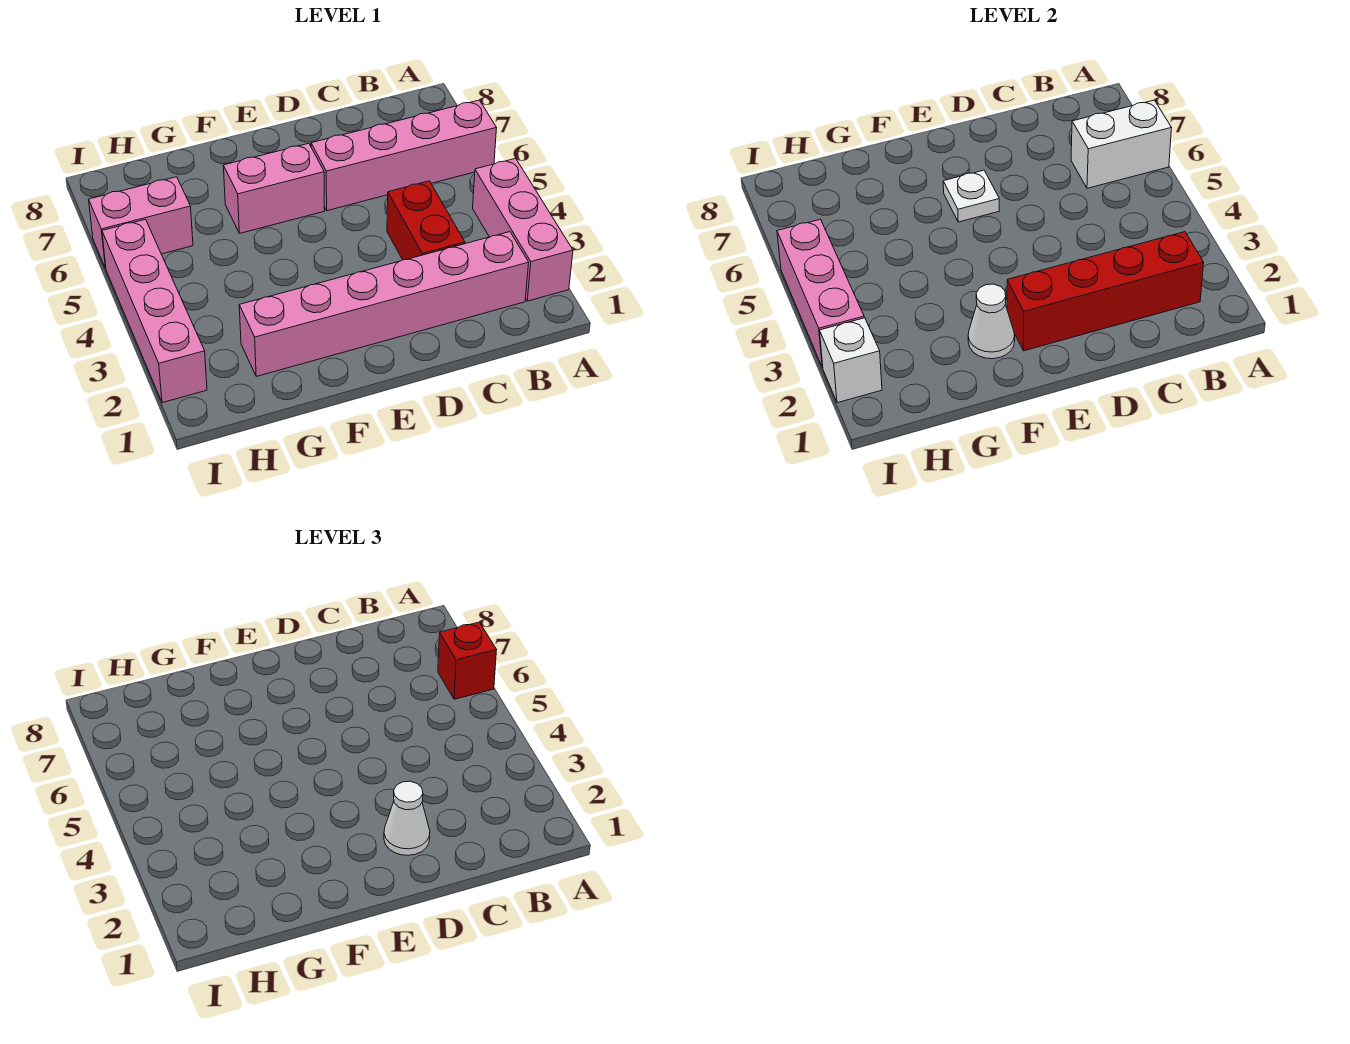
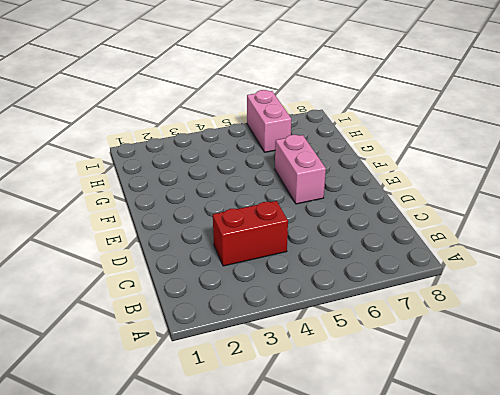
none -> pink 1x3 brick [473,158,573,301]
none -> pink 1x4 brick [311,100,496,211]
none -> pink 1x6 brick [239,232,529,376]

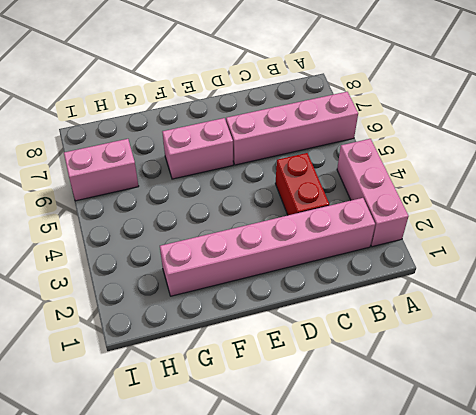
none -> pink 1x4 brick [102,219,207,403]
none -> white 1x2 brick [1071,100,1171,188]
none -> red 1x4 brick [1007,232,1204,351]

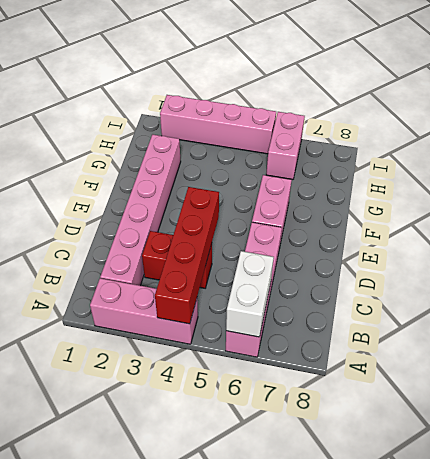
red 1x4 brick [155,187,219,324] -> red 1x4 brick moved to [1007,232,1204,351]
none -> white 1x1 plate [943,170,1000,222]
none -> white 1x1 cone [968,284,1015,359]
none -> white 1x1 brick [820,318,882,403]

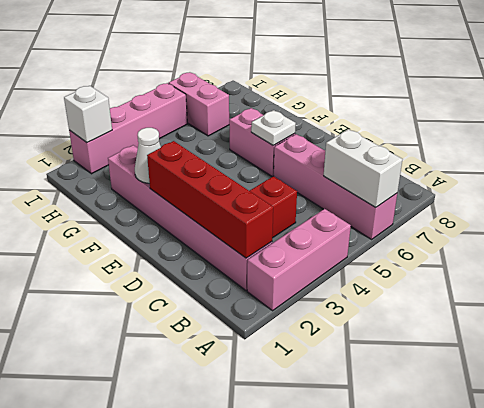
none -> pink 1x3 brick [777,219,864,367]
none -> red 1x1 brick [438,622,496,699]
none -> white 1x1 cone [384,781,430,855]

